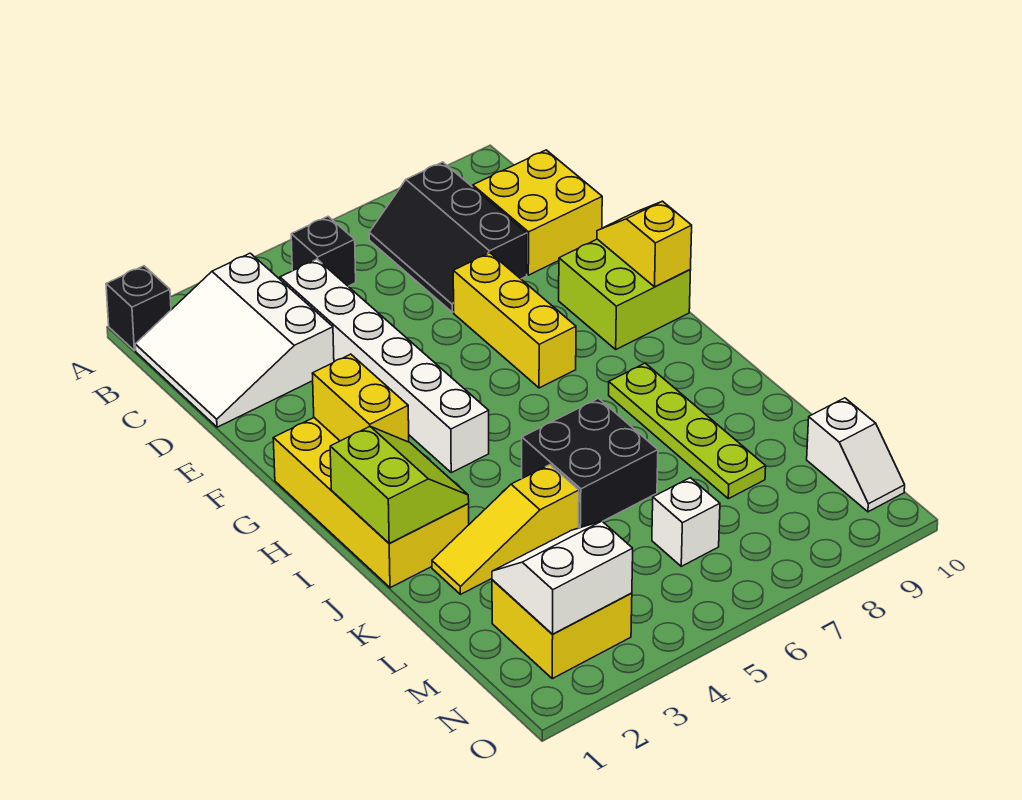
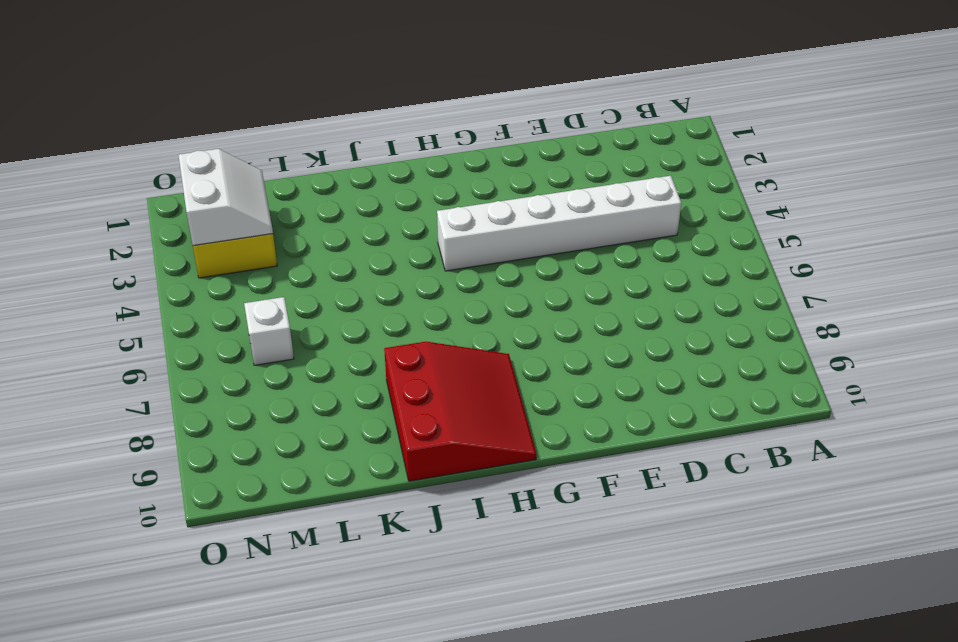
red 3x3 slope [384,342,537,481] -> lime 1x4 plate [609,363,766,499]
none -> black 1x1 brick [106,266,171,351]
none -> white 3x3 slope [135,253,334,427]
none -> black 1x1 brick [291,217,356,286]

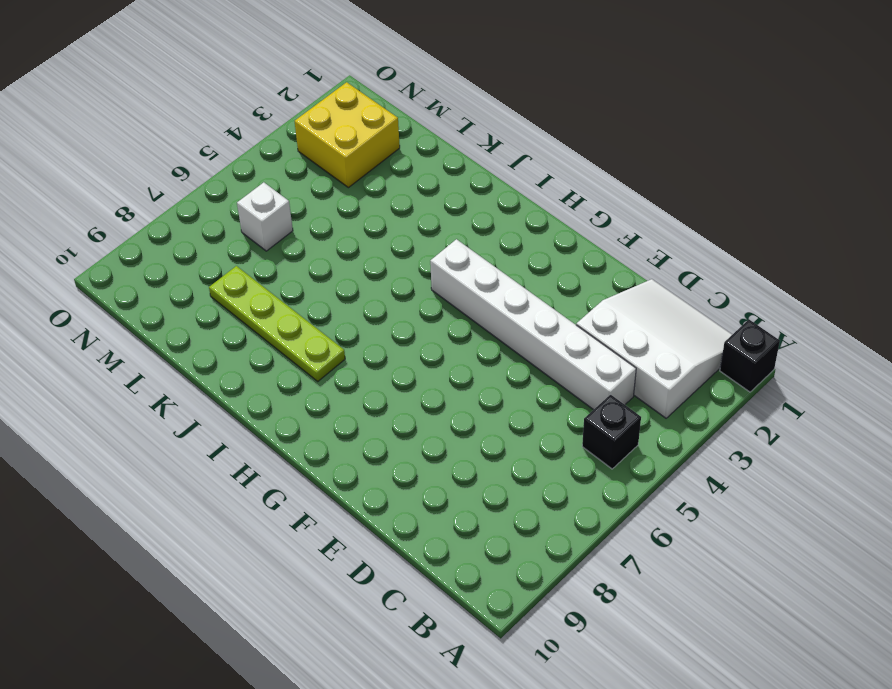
none -> black 2x3 slope [369,162,527,312]
none -> yellow 2x2 brick [473,150,602,275]
none -> yellow 1x3 brick [453,253,576,388]

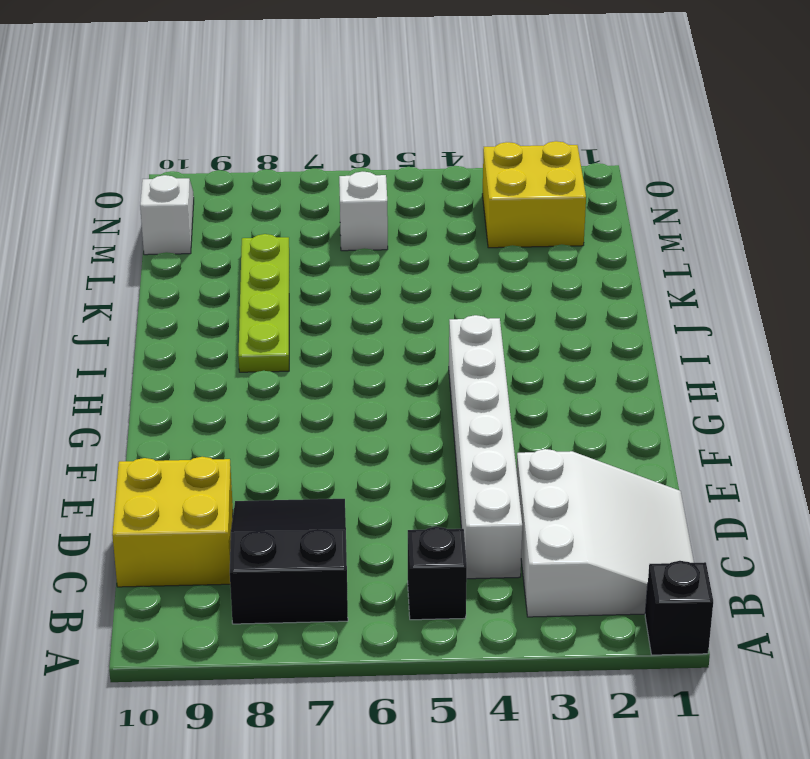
black 2x3 slope [230,499,348,624] -> black 2x3 slope turned to [369,162,527,312]
none -> yellow 1x3 brick [453,253,576,388]
none -> lime 2x2 brick [559,239,691,349]
none -> yellow 2x4 brick [273,418,469,588]

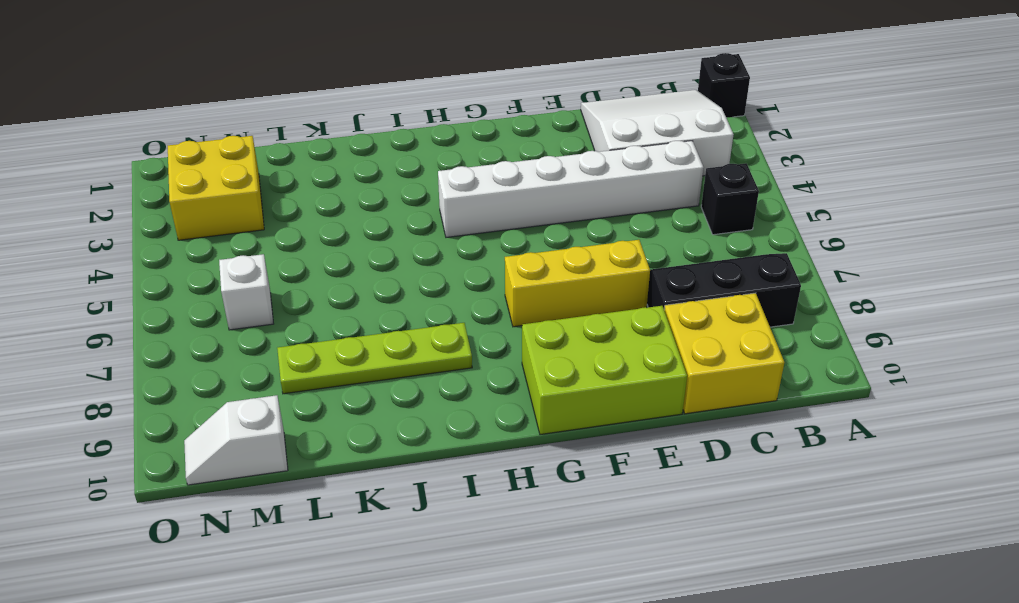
lime 2x3 brick [522,306,687,435] -> lime 2x2 brick [559,239,691,349]
none -> yellow 2x4 brick [273,418,469,588]
none -> black 2x2 brick [522,398,658,528]
none -> yellow 1x3 slope [432,465,579,594]

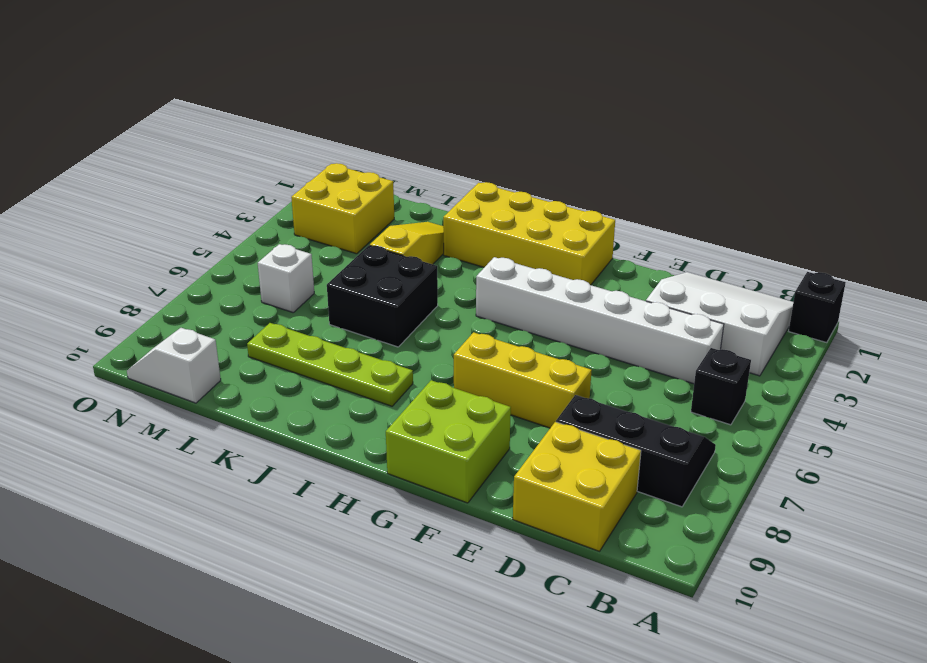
none -> yellow 1x2 slope [597,201,692,287]
none -> yellow 1x2 brick [312,354,409,442]
none -> lime 2x2 slope [330,427,469,543]

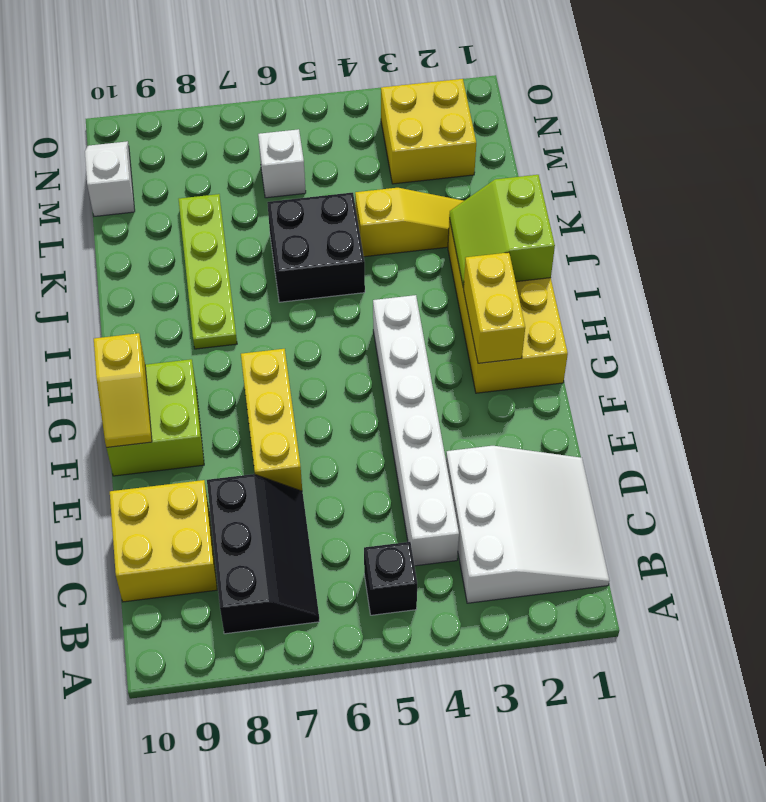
none -> black 1x1 brick [106,266,171,351]
none -> white 2x2 slope [492,521,633,634]

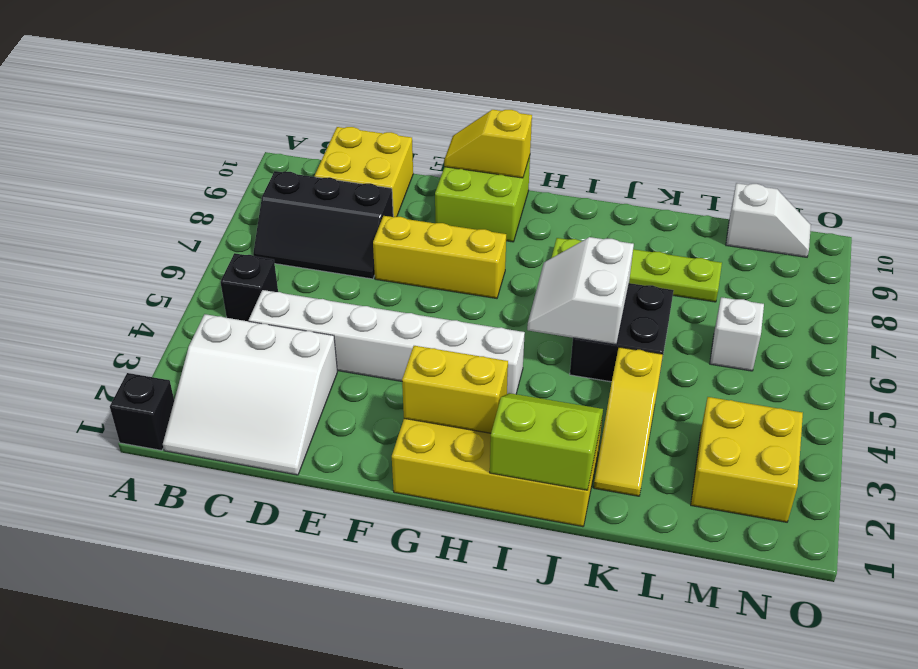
white 2x2 slope [527,237,634,345] -> white 2x2 slope moved to [492,521,633,634]

